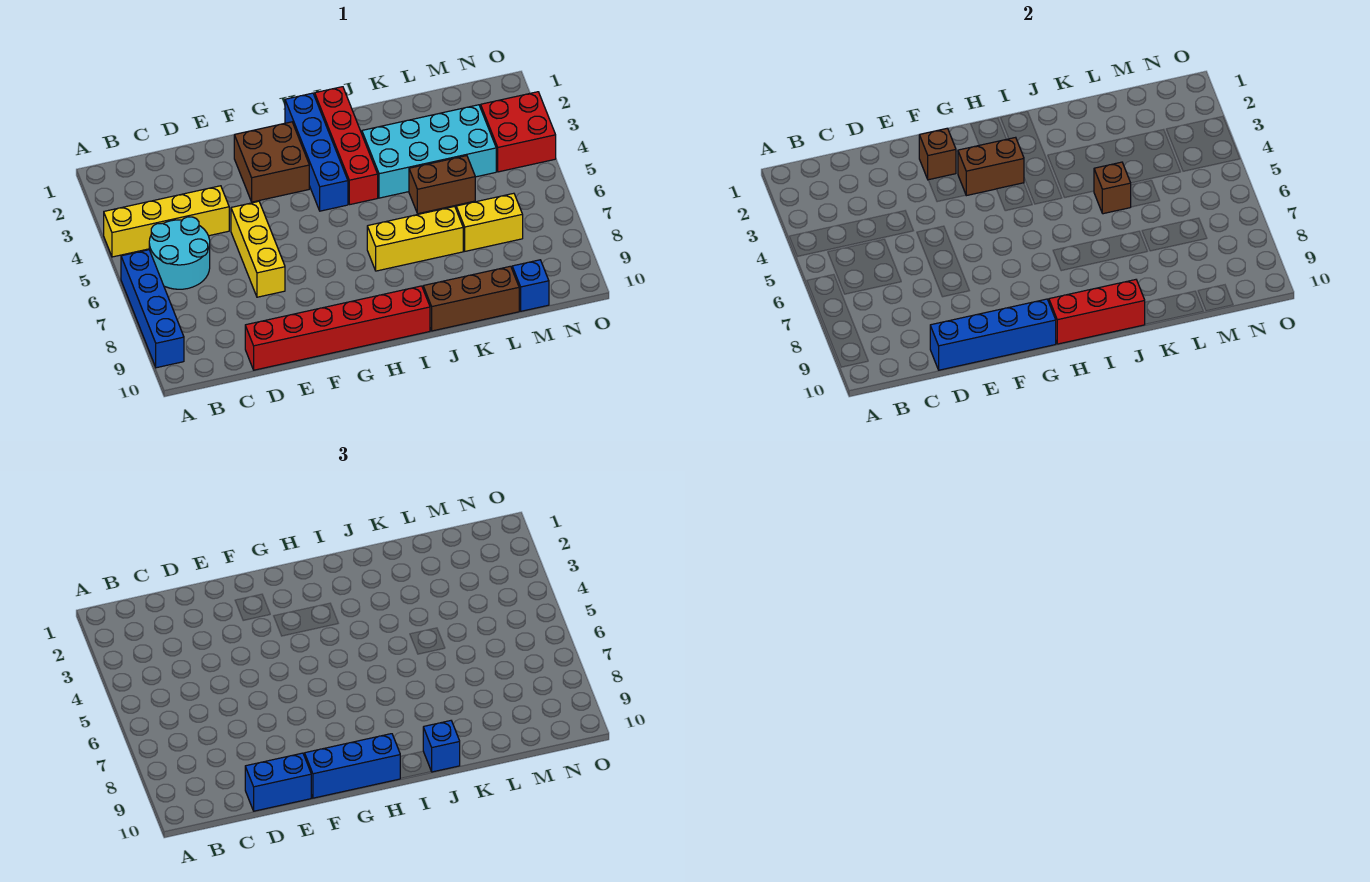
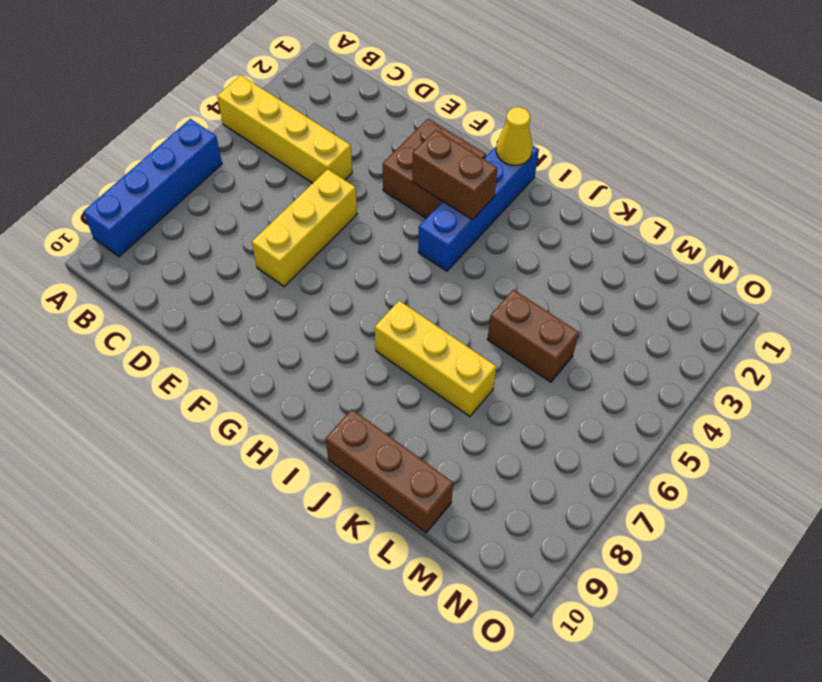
yellow 1x1 cone [496,107,533,165] -> none
none -> cyan 2x2 round brick [149,217,210,289]
none -> red 1x6 brick [245,286,430,370]
none -> red 1x4 brick [315,87,378,205]

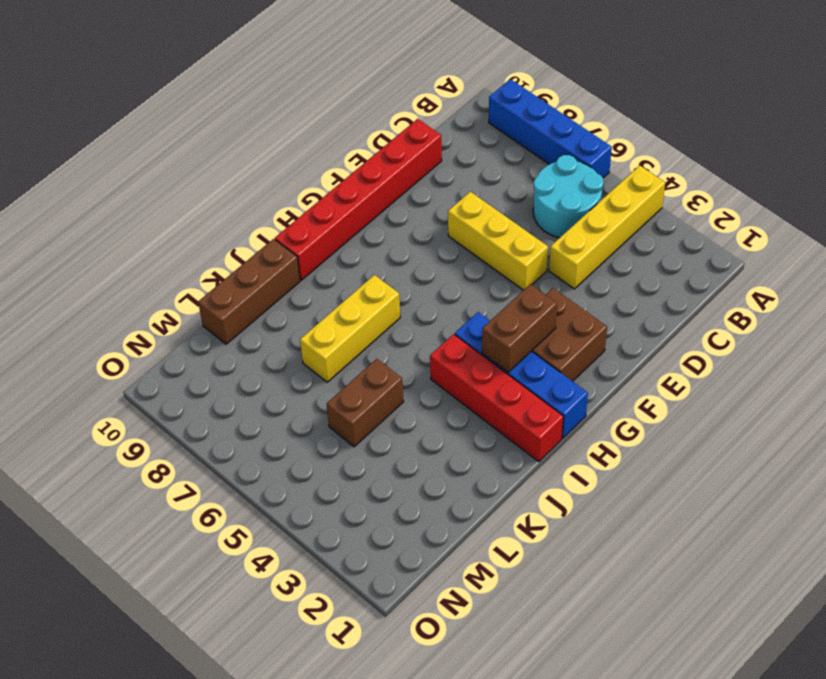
none -> cyan 2x4 brick [362,105,496,198]
none -> yellow 1x2 brick [456,193,523,251]
none -> blue 1x1 brick [512,260,549,311]

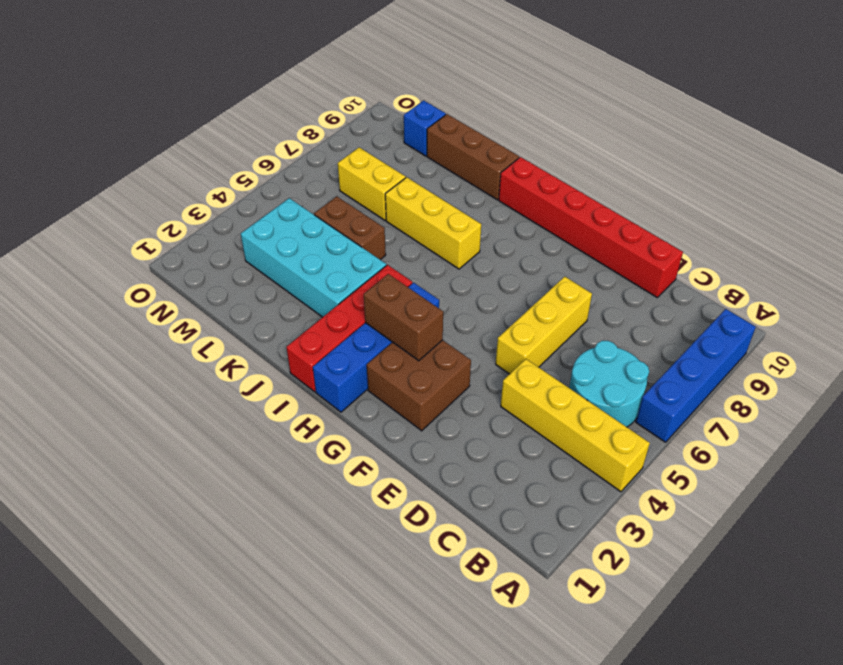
none -> red 2x2 brick [481,92,556,172]
none -> blue 1x4 brick [930,299,1056,370]
none -> brown 1x1 brick [919,128,956,180]

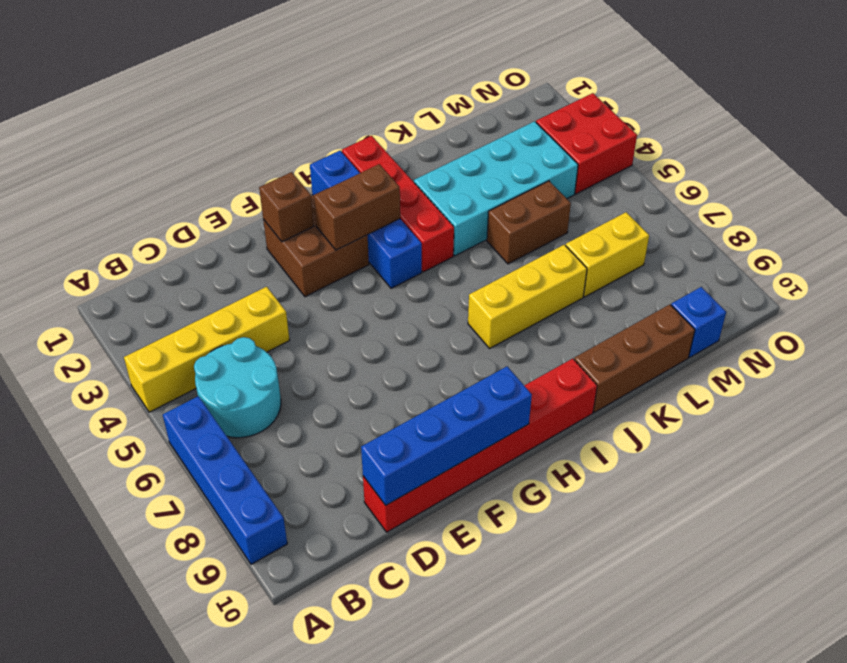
none -> yellow 1x3 brick [231,201,285,297]
none -> red 1x3 brick [1049,280,1145,344]
none -> brown 1x1 brick [1094,162,1131,214]

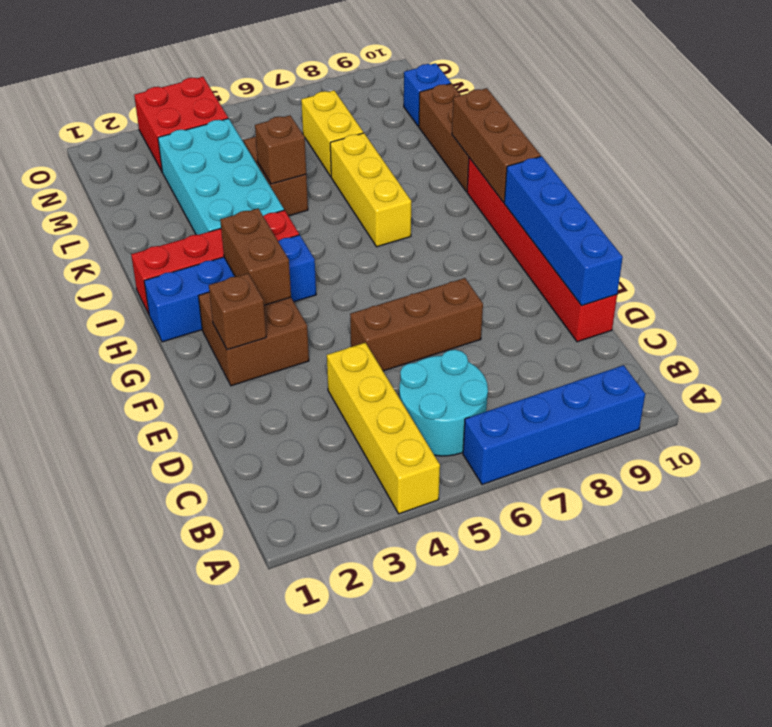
brown 1x3 brick [350,278,483,371] -> yellow 1x3 brick [231,201,285,297]
brown 1x3 brick [452,88,541,202] -> red 1x3 brick [1049,280,1145,344]
none -> blue 1x2 brick [245,753,311,811]
none -> blue 1x3 brick [305,734,401,798]
none -> blue 1x1 brick [423,721,460,772]

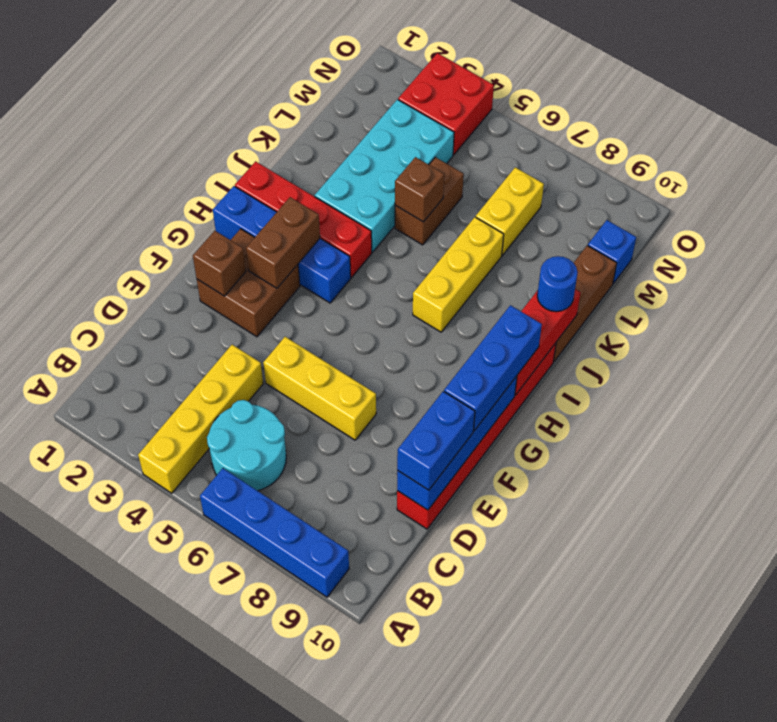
blue 1x1 round brick [537,256,578,312] -> blue 1x1 brick [423,721,460,772]

